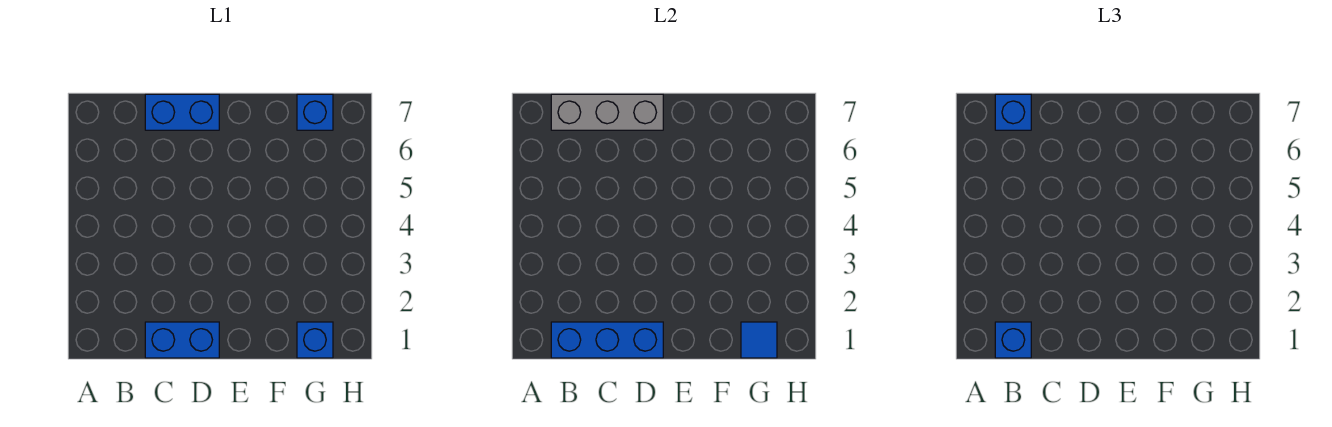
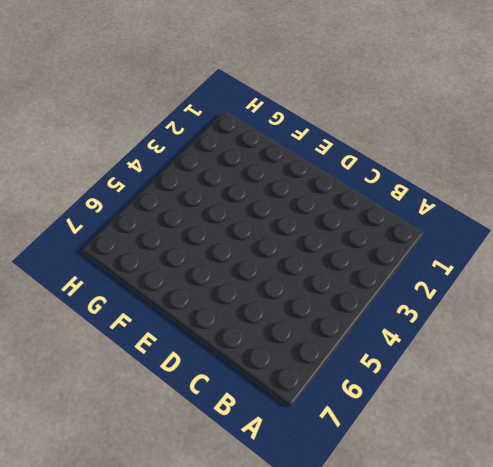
none -> blue 1x2 brick [145,322,219,358]
none -> blue 1x2 brick [145,94,219,130]

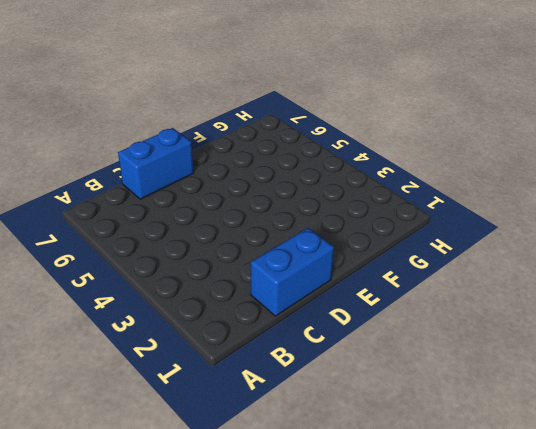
none -> blue 1x1 brick [297,322,333,358]
none -> blue 1x1 brick [297,94,333,130]

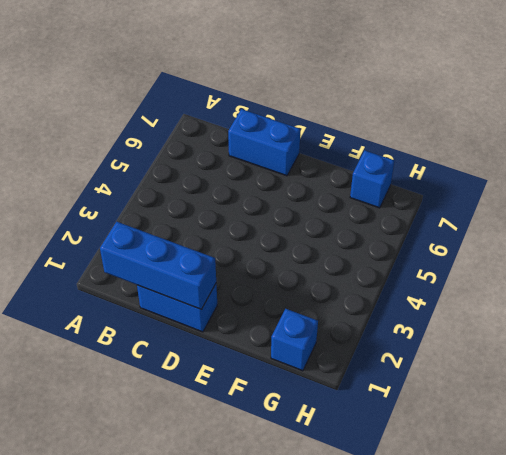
none -> grey 1x3 brick [551,94,663,130]
none -> blue 1x1 tile [741,322,777,358]

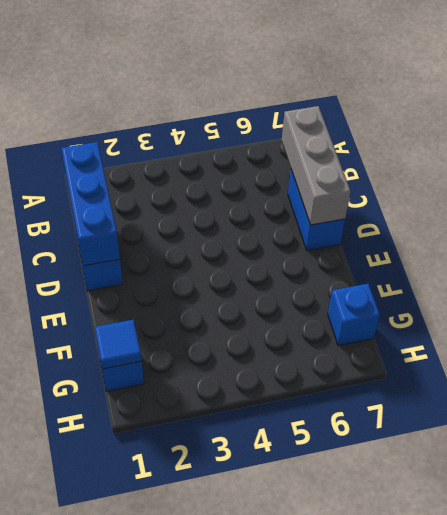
none -> blue 1x1 brick [995,322,1031,358]
none -> blue 1x1 brick [995,94,1031,130]

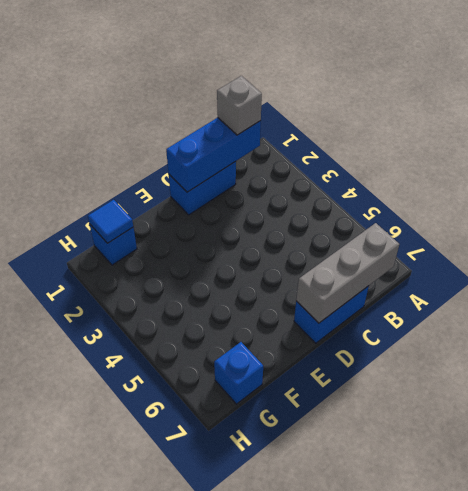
grey 1x1 brick [217,76,262,135] -> blue 1x1 brick [995,322,1031,358]
none -> blue 1x1 brick [995,94,1031,130]

